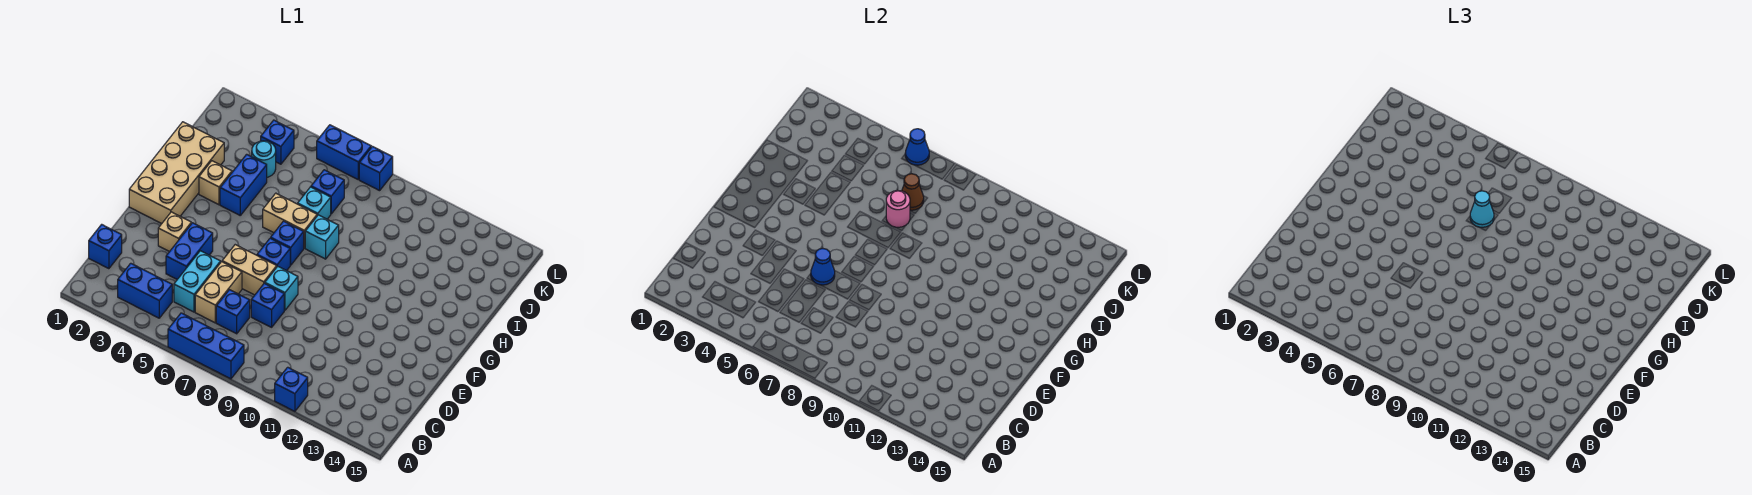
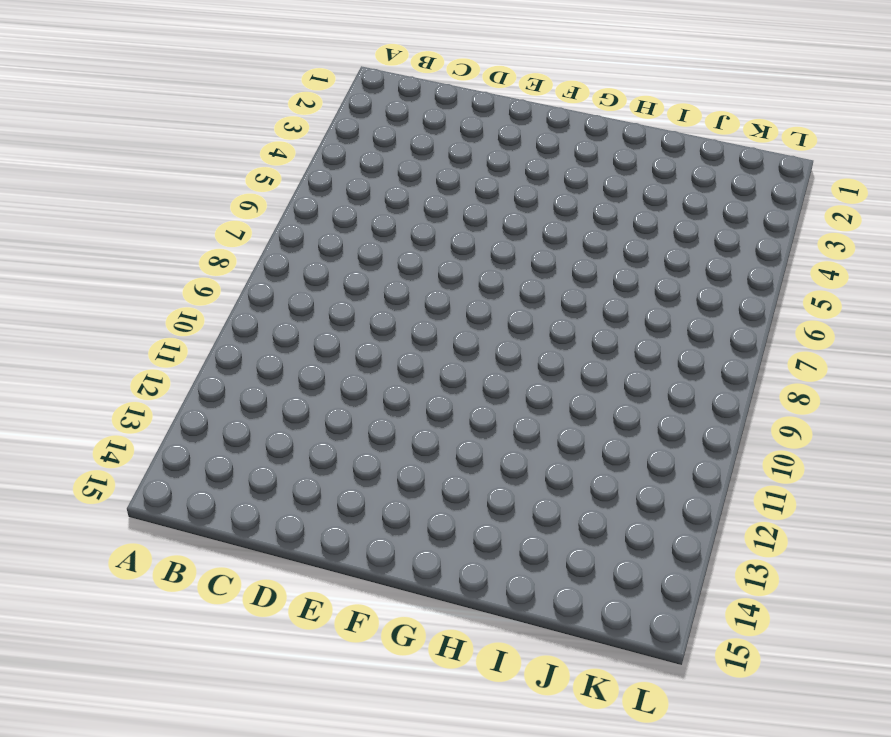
none -> blue 1x3 brick [168,313,244,379]
none -> blue 1x1 brick [275,367,308,411]
none -> blue 1x2 brick [118,263,172,318]
none -> blue 1x1 brick [89,224,122,269]

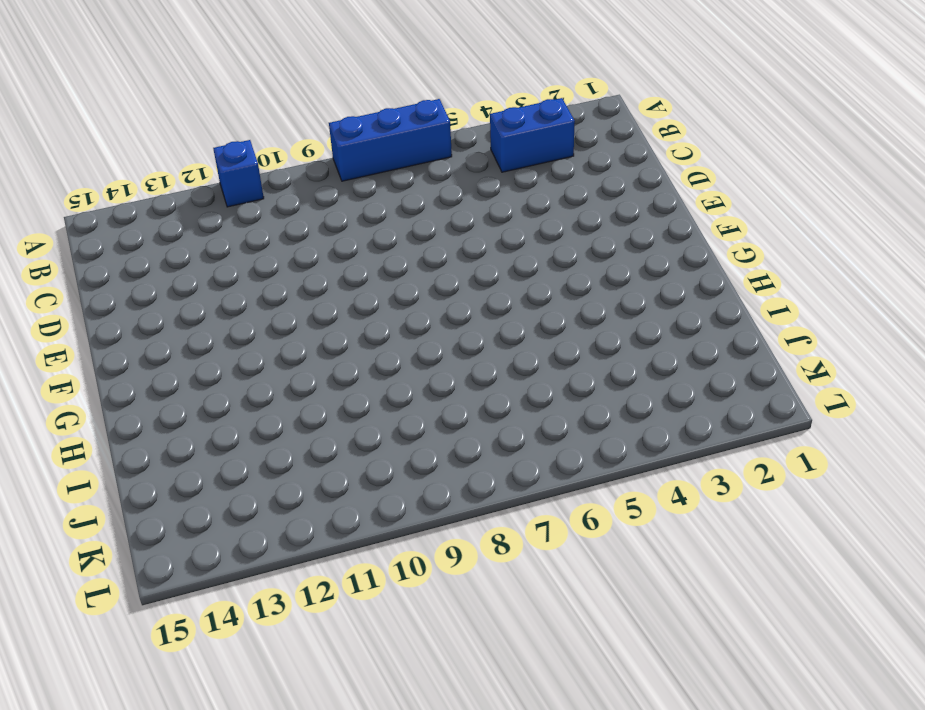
none -> blue 1x1 brick [89,224,122,269]
none -> cyan 1x2 brick [174,251,221,312]
none -> tan 1x2 brick [195,262,242,323]
none -> blue 1x1 brick [216,290,250,334]

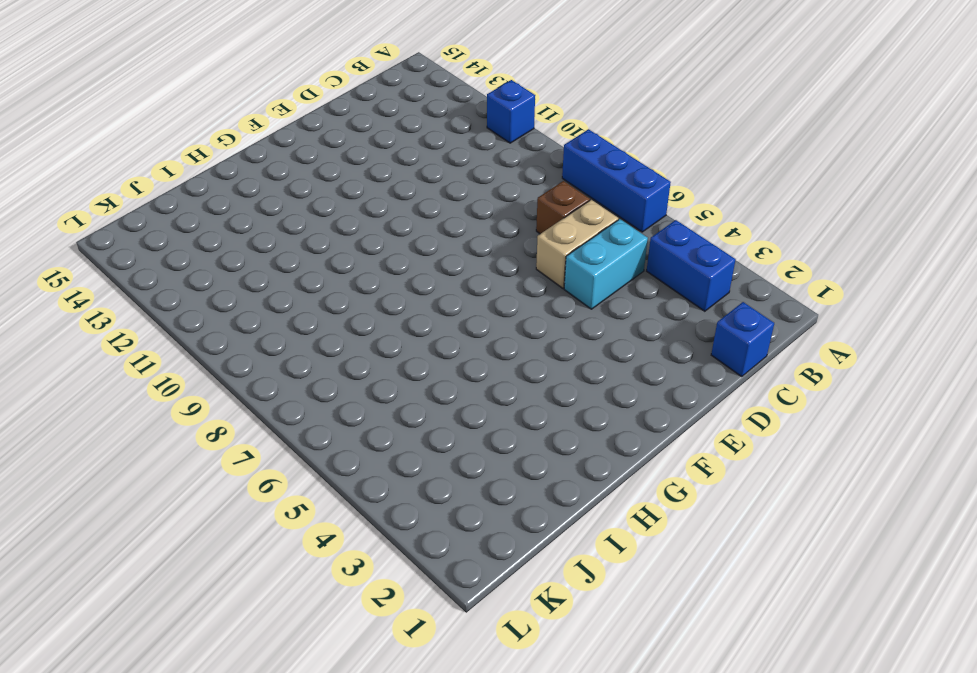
brown 1x1 brick [536,181,590,234] -> blue 1x1 brick [216,290,250,334]
none -> blue 1x2 brick [166,223,213,279]
none -> blue 1x1 brick [251,283,284,327]
none -> tan 1x1 brick [158,212,191,252]
none -> tan 1x2 brick [222,245,277,295]

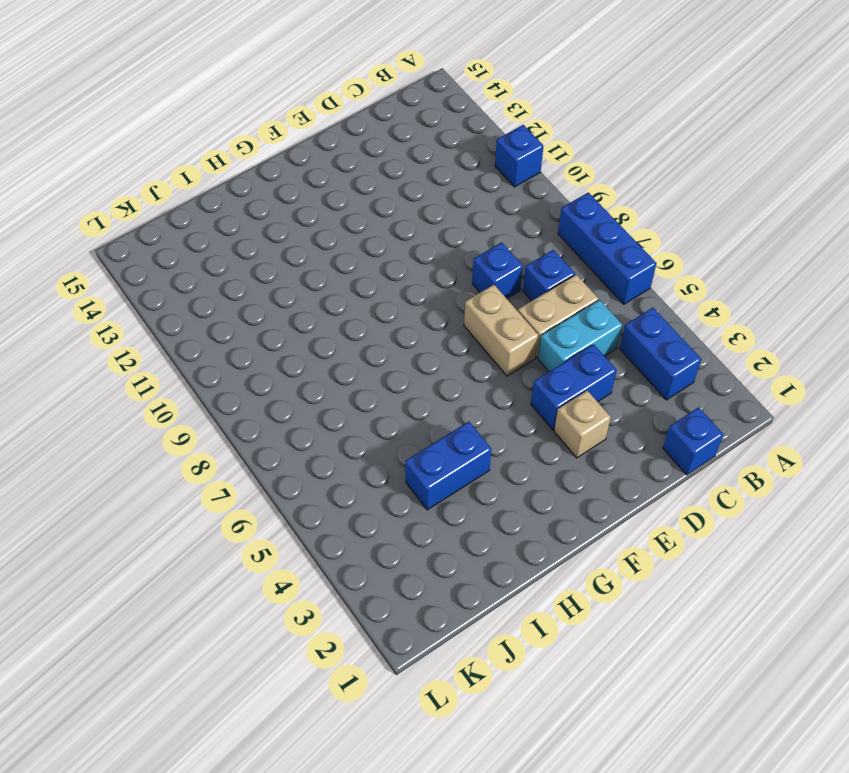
none -> cyan 1x1 brick [265,266,298,310]
none -> tan 2x4 brick [129,122,224,224]
none -> blue 1x1 brick [257,238,290,271]
none -> blue 1x1 brick [271,221,304,265]

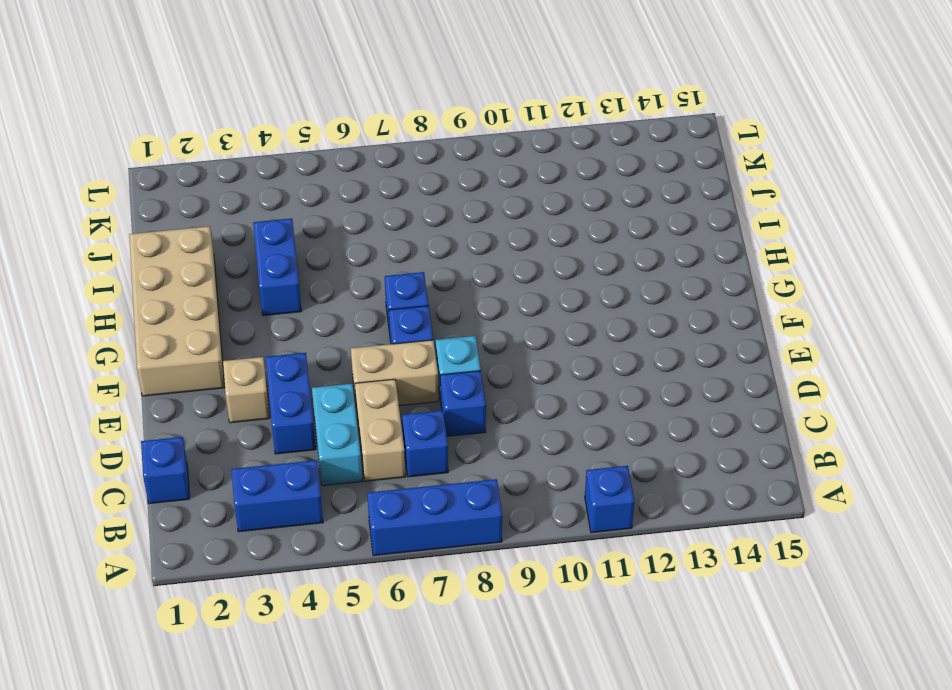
none -> tan 1x1 brick [199,161,232,205]
none -> tan 1x2 brick [263,193,317,248]
none -> cyan 1x1 brick [305,215,339,259]
none -> cyan 1x1 brick [298,187,331,219]

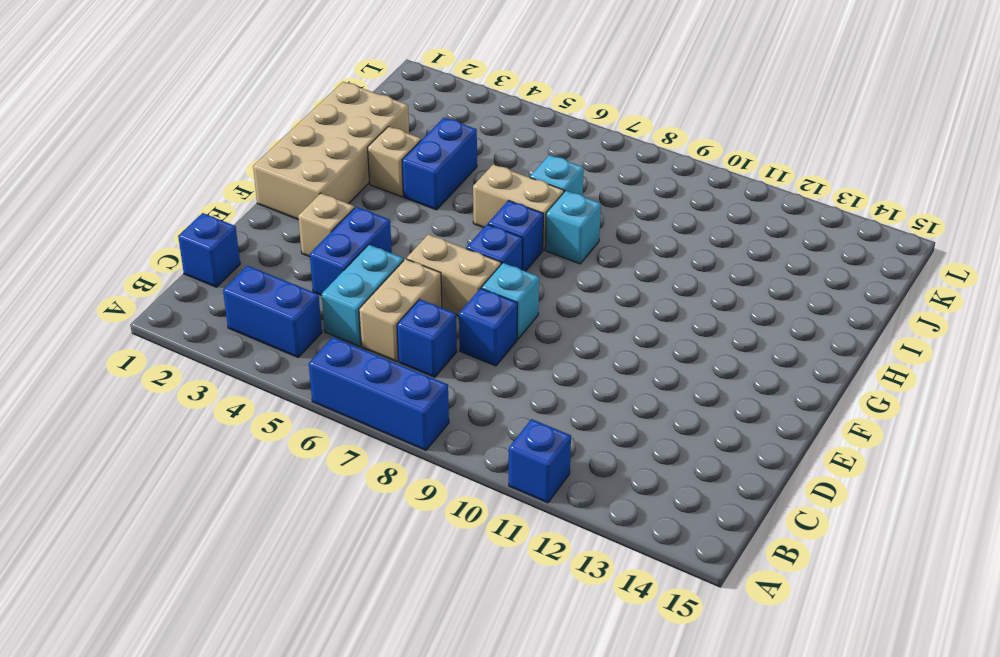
none -> cyan 1x1 round brick [252,141,276,177]
none -> blue 1x1 brick [311,170,344,214]
none -> blue 1x1 brick [261,120,294,164]
none -> blue 1x2 brick [317,125,371,179]

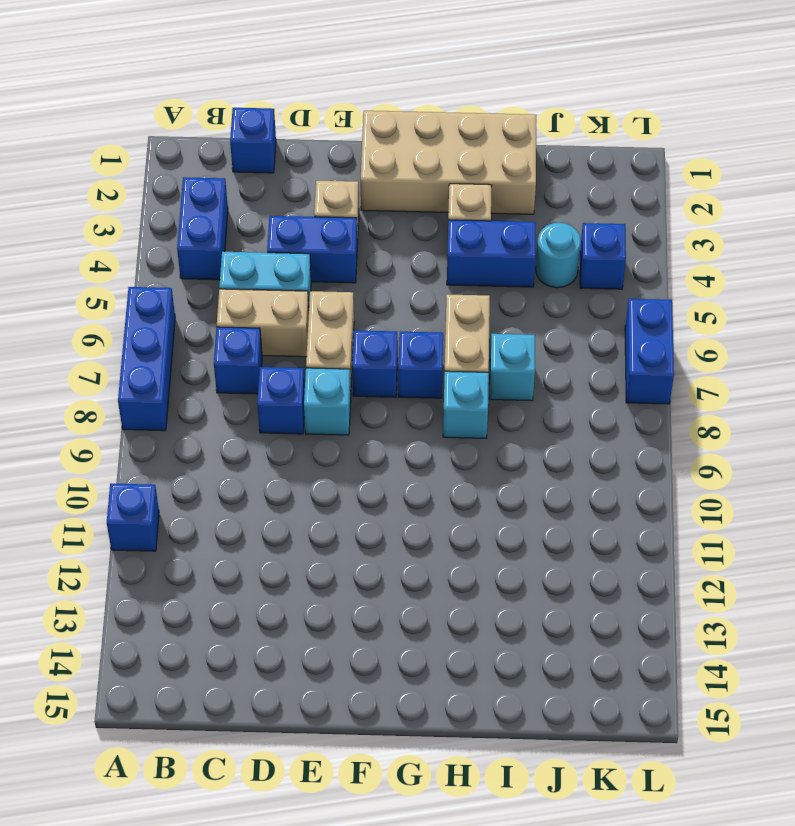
none -> blue 1x1 brick [311,170,344,214]
none -> blue 1x1 brick [359,146,393,191]
none -> blue 1x1 cone [811,248,835,285]
none -> pink 1x1 round brick [886,190,910,227]

